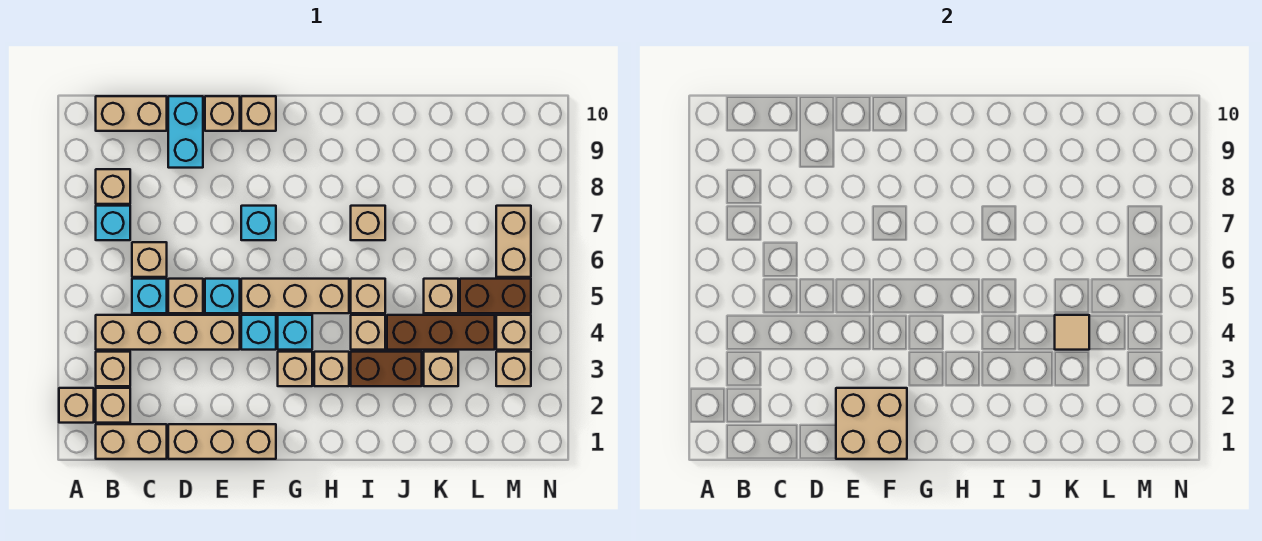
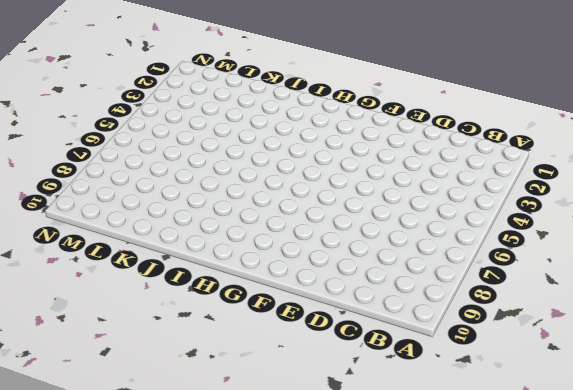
none -> tan 1x1 brick [59,388,94,423]
none -> tan 1x2 brick [96,424,167,459]
none -> tan 1x1 brick [96,388,130,423]
none -> tan 1x1 brick [96,352,130,386]

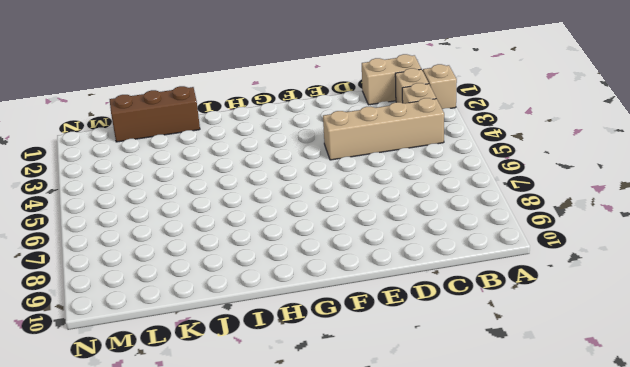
brown 1x3 brick [110,86,200,142] -> brown 1x3 brick moved to [387,315,495,350]
none -> cyan 1x1 brick [96,206,130,240]
none -> tan 1x1 brick [96,169,130,204]
none -> tan 1x2 brick [96,96,167,131]
none -> cyan 1x1 brick [132,279,167,313]

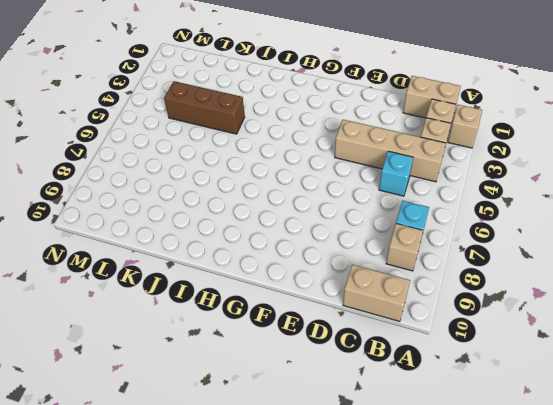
none -> tan 1x1 brick [132,242,167,277]
none -> tan 1x3 brick [168,424,276,459]
none -> tan 1x1 brick [168,279,203,313]
none -> cyan 1x2 brick [168,96,203,168]

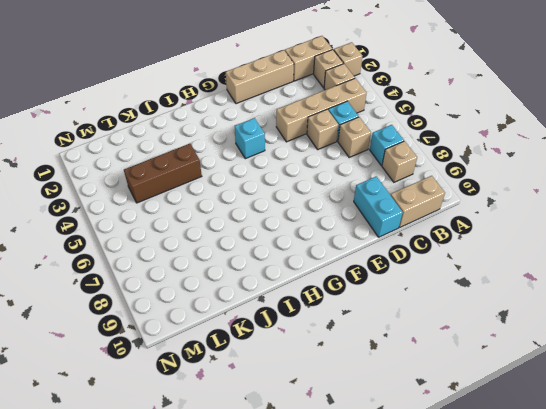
none -> cyan 1x1 brick [205,279,240,313]
none -> tan 1x1 brick [205,96,240,131]
none -> cyan 1x1 brick [241,315,276,350]
none -> tan 1x3 brick [241,279,349,313]

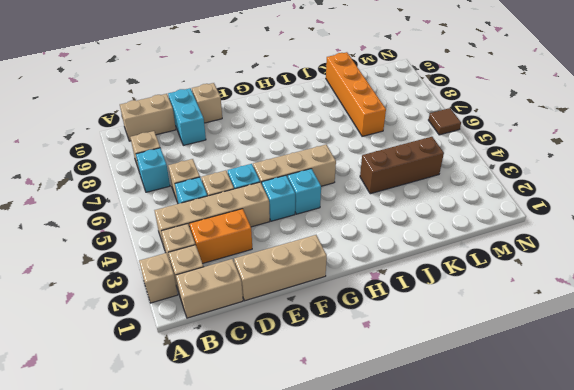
orange 1x2 brick [189,209,252,263] -> none
orange 1x4 brick [326,52,386,136] -> none
brown 1x1 tile [429,108,461,135] -> none
none -> cyan 1x1 brick [241,206,276,240]
none -> tan 1x1 brick [241,96,276,131]
none -> tan 1x1 brick [278,352,312,386]
none -> tan 1x1 brick [314,352,349,386]

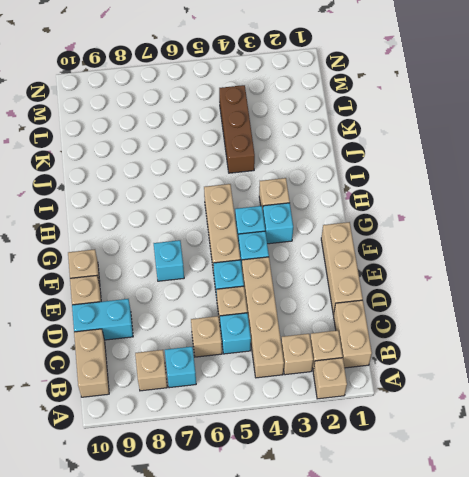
cyan 1x1 brick [263,203,293,244] -> tan 1x1 brick [278,352,312,386]
none -> brown 1x2 brick [351,352,422,386]
none -> tan 1x1 brick [351,315,385,350]
none -> tan 1x1 brick [351,279,385,313]
none -> tan 1x1 brick [351,206,385,240]

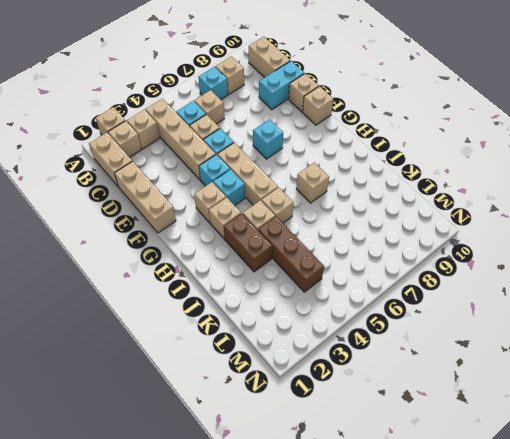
none -> tan 1x1 brick [424,352,458,386]
none -> tan 1x1 brick [424,279,458,313]
none -> brown 1x2 brick [460,279,531,313]
none -> tan 1x1 brick [496,352,531,386]

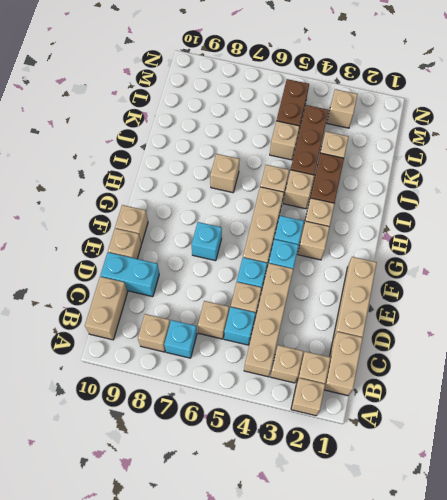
none -> tan 1x1 brick [496,315,531,350]
none -> tan 1x2 brick [496,206,531,277]
none -> tan 2x2 brick [836,388,907,459]
none -> tan 1x1 tile [1055,315,1089,350]

